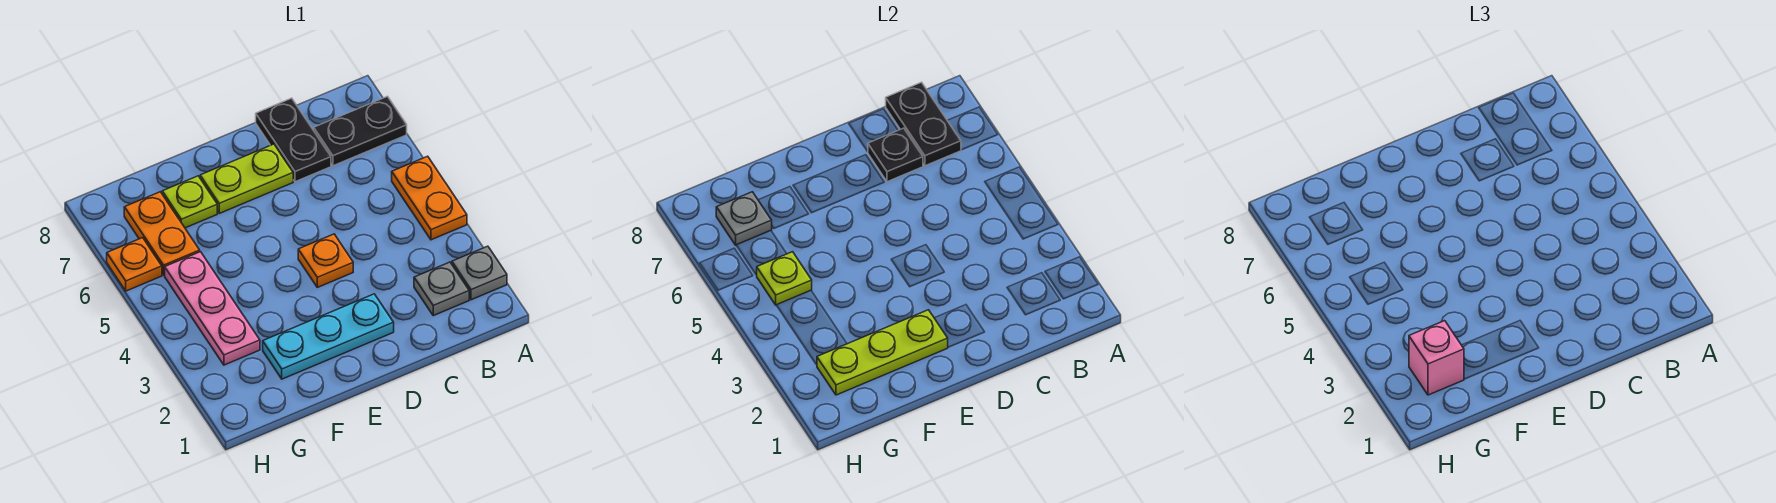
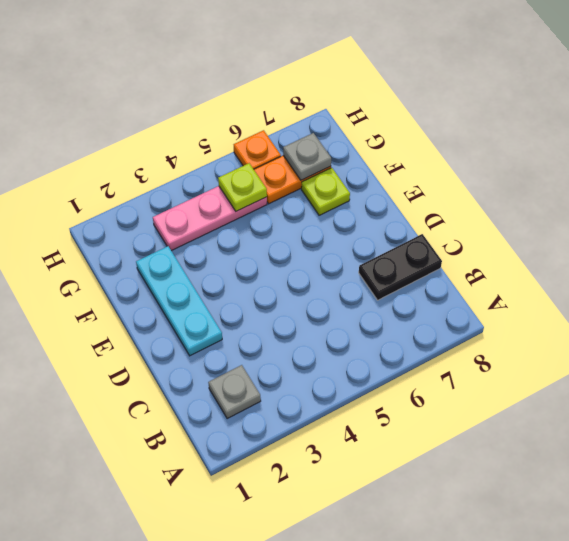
none -> grey 1x1 plate [452,246,507,300]
none -> orange 1x2 plate [392,156,467,240]
none -> black 1x2 plate [314,96,407,166]

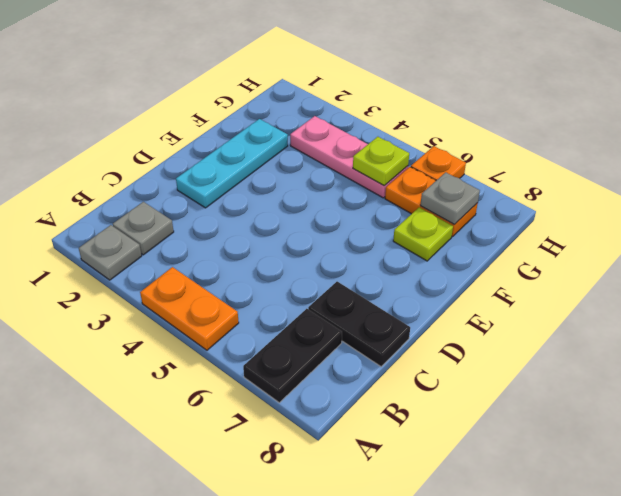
none -> orange 1x1 plate [298,234,353,287]
none -> lime 1x2 plate [200,144,293,213]
none -> black 1x2 plate [886,82,961,166]

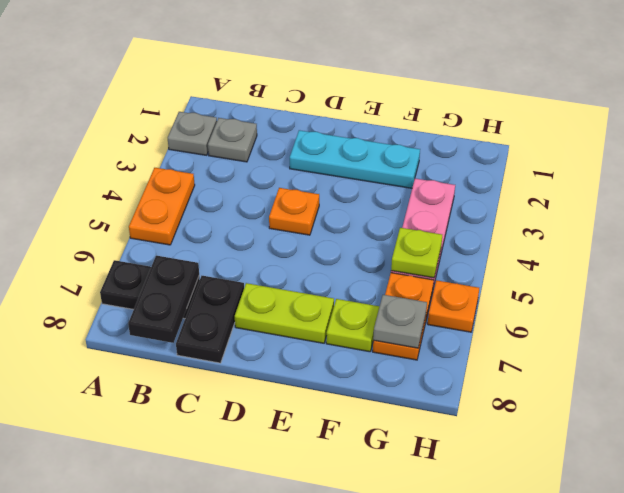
none -> black 1x1 plate [868,128,923,182]
none -> lime 1x3 plate [817,310,948,395]
none -> pink 1x1 brick [1409,321,1464,395]

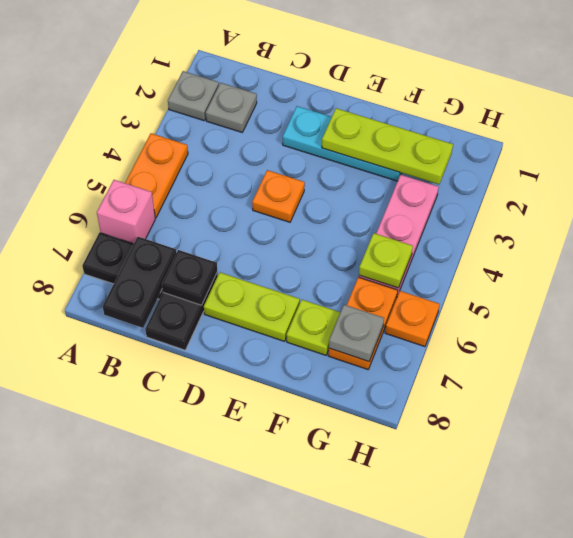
pink 1x1 brick [97,180,155,244] -> pink 1x1 brick moved to [1409,321,1464,395]

